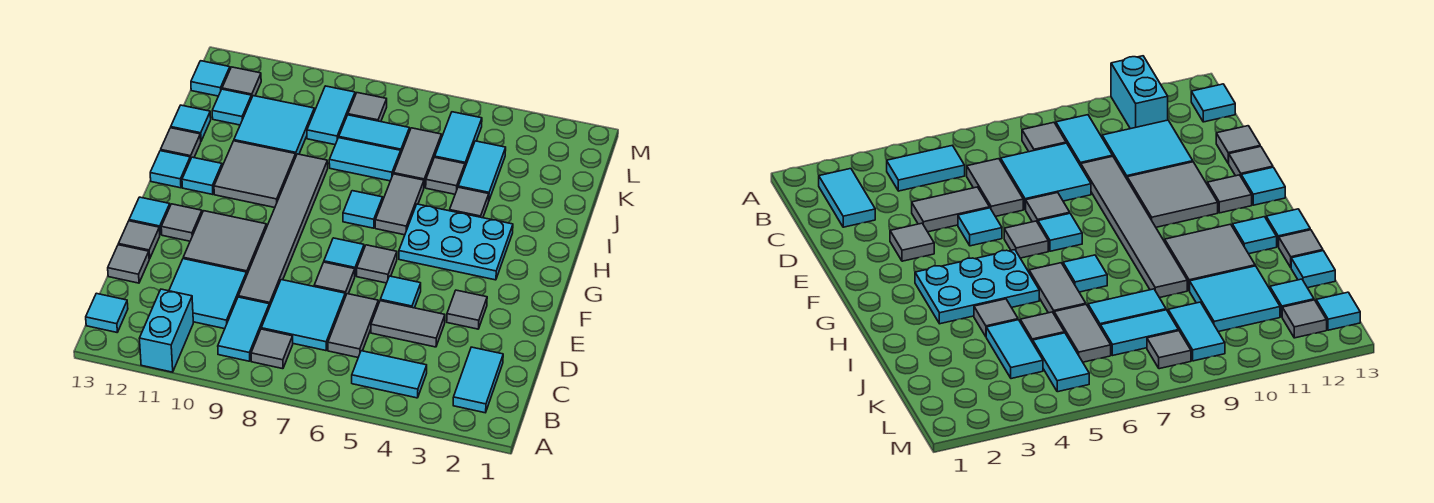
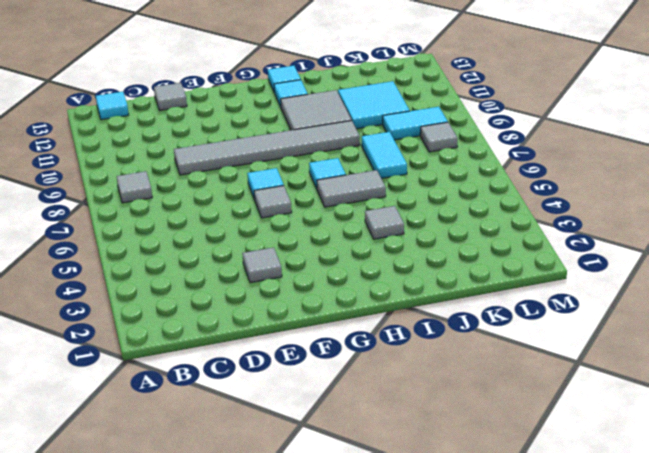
none -> cyan 1x2 brick [139,289,193,372]
none -> cyan 1x2 tile [453,347,503,413]
none -> cyan 1x2 tile [352,351,427,398]
none -> cyan 1x2 tile [218,297,269,361]

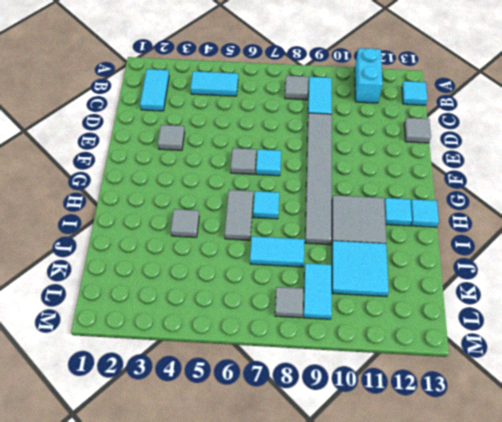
none -> grey 1x2 tile [328,294,378,357]
none -> cyan 2x2 tile [261,280,345,351]
none -> cyan 2x2 tile [169,259,247,329]
none -> grey 1x2 tile [371,301,445,347]

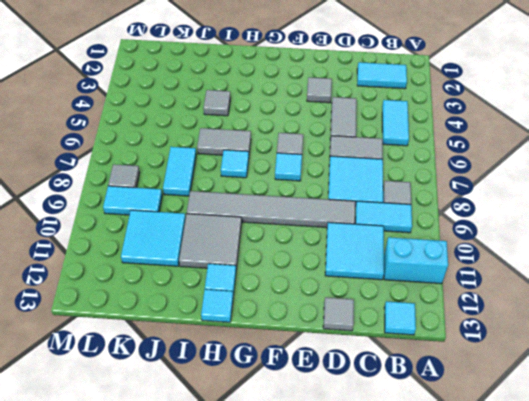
none -> cyan 1x1 tile [380,276,421,308]
none -> grey 1x1 tile [314,262,355,297]
none -> grey 2x2 tile [183,211,267,274]
none -> grey 1x1 tile [118,221,160,259]

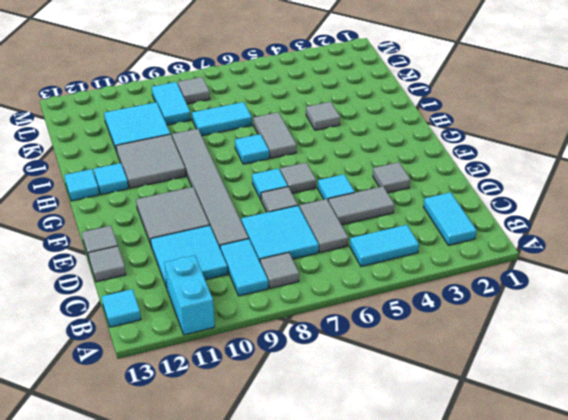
none -> grey 1x1 tile [161,204,202,241]
none -> cyan 1x1 tile [129,197,170,234]
none -> cyan 2x3 plate [399,204,513,280]
none -> grey 1x1 tile [161,128,201,160]

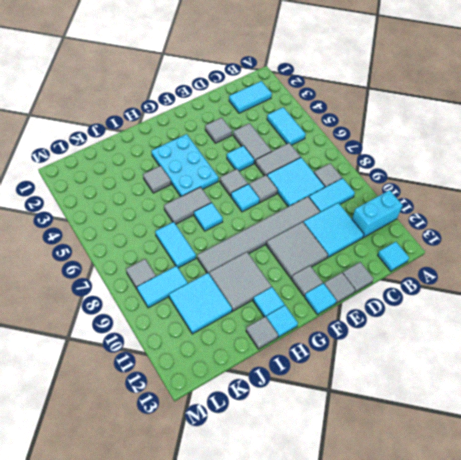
none -> cyan 1x2 tile [458,141,506,200]
none -> grey 1x1 tile [426,157,465,194]
none -> grey 1x2 tile [394,128,441,187]
none -> cyan 1x1 tile [171,105,211,141]

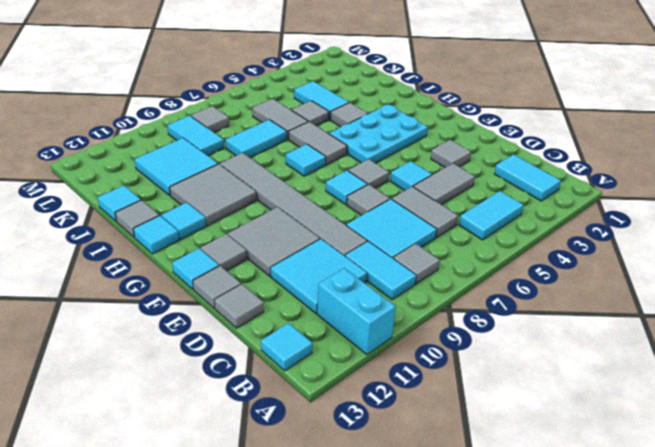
none -> cyan 1x2 tile [435,112,482,166]
none -> cyan 1x2 tile [339,115,410,153]
none -> cyan 1x1 tile [212,89,252,125]
none -> grey 1x1 tile [222,67,261,98]

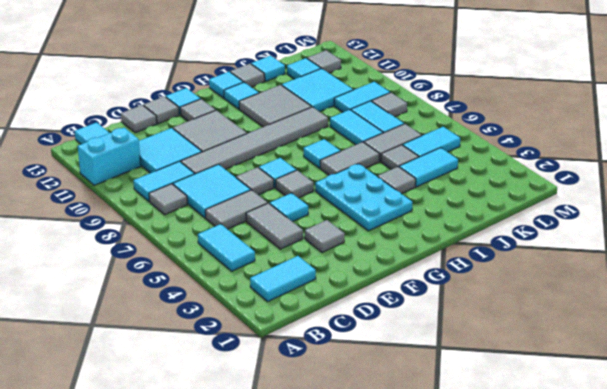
none -> cyan 1x1 tile [191,61,230,96]

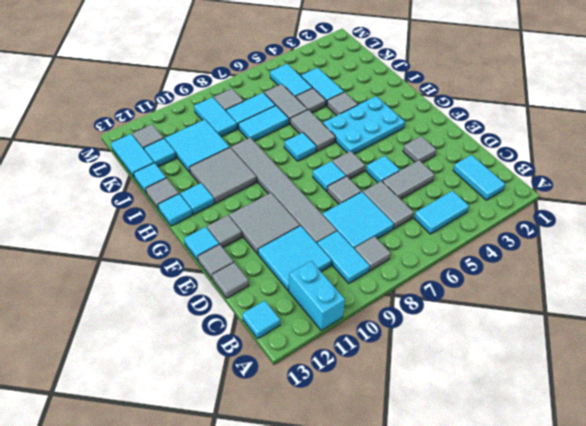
cyan 1x2 tile [111,134,154,178] -> cyan 1x1 tile [191,61,230,96]

